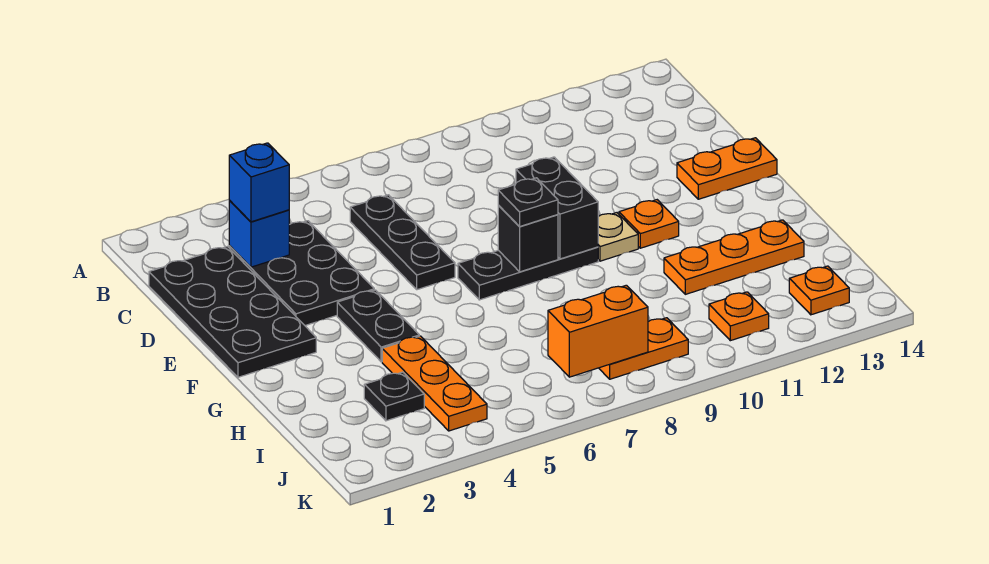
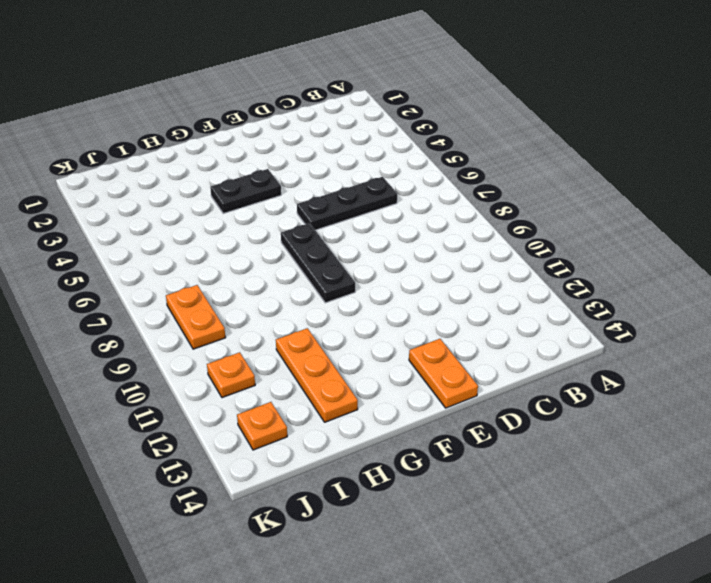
none -> black 2x4 plate [149,247,316,377]
none -> black 2x3 plate [229,221,374,326]
none -> tan 1x1 plate [598,213,638,261]

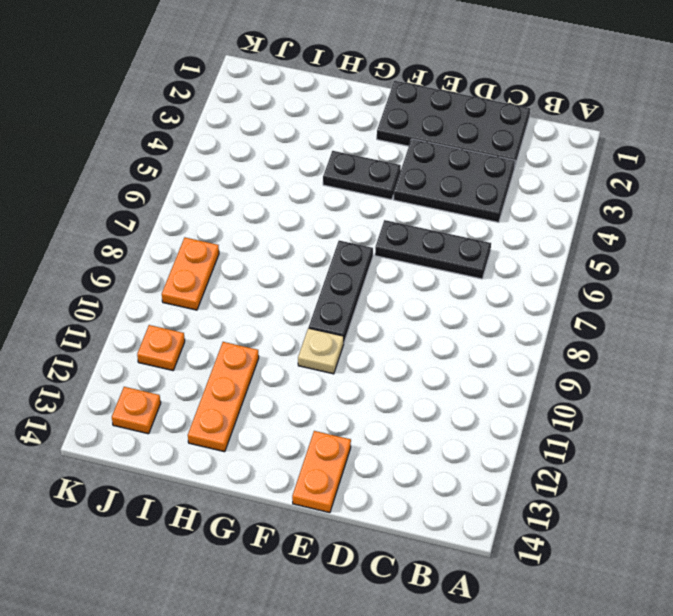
none -> orange 1x1 plate [619,200,679,248]
none -> orange 1x3 plate [382,336,487,431]
none -> black 1x1 plate [364,372,424,421]

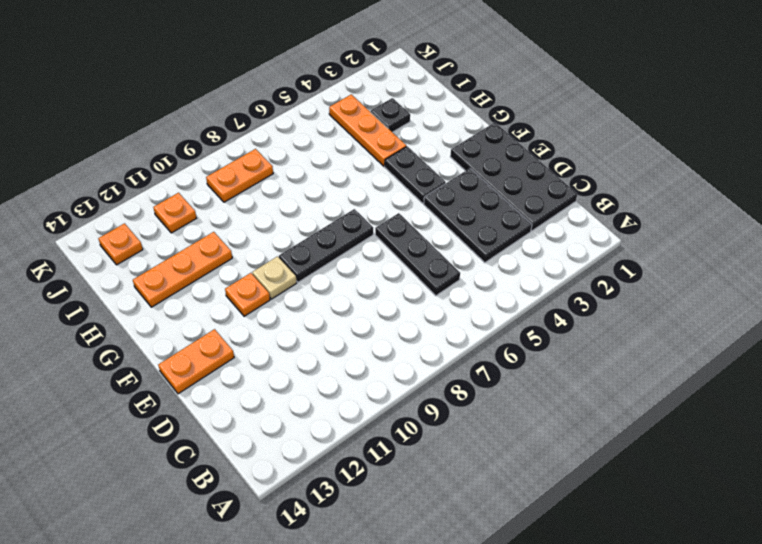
none -> blue 1x1 brick [229,201,289,267]
none -> black 1x2 brick [516,157,598,259]
none -> black 1x1 brick [498,205,558,272]

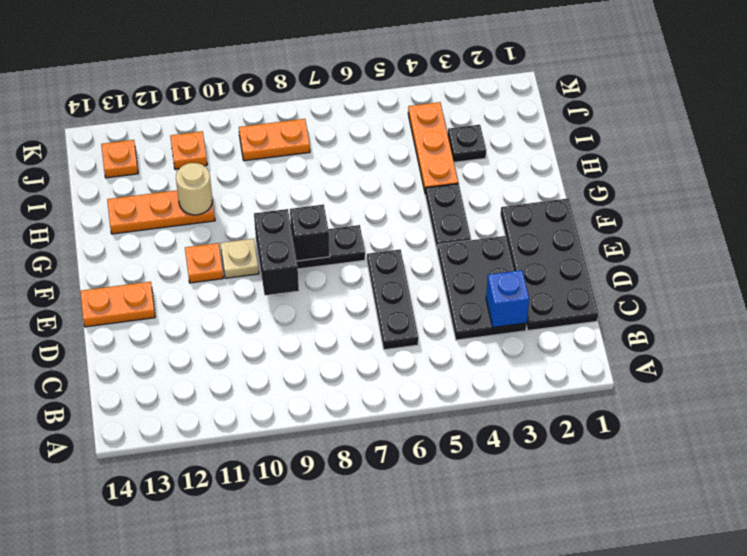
tan 1x1 round brick [176,163,212,215] -> none
none -> orange 1x2 brick [548,285,648,377]
none -> blue 1x1 brick [229,143,289,222]
none -> black 1x1 plate [498,178,558,227]

